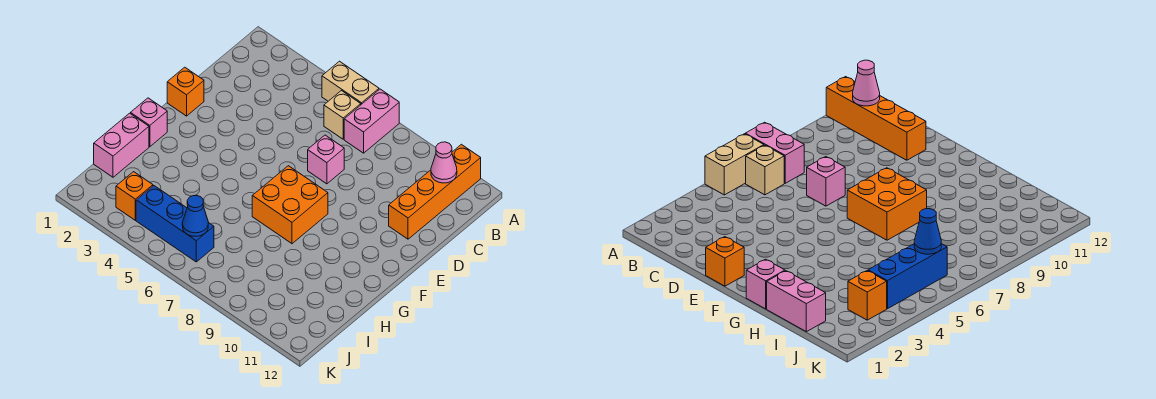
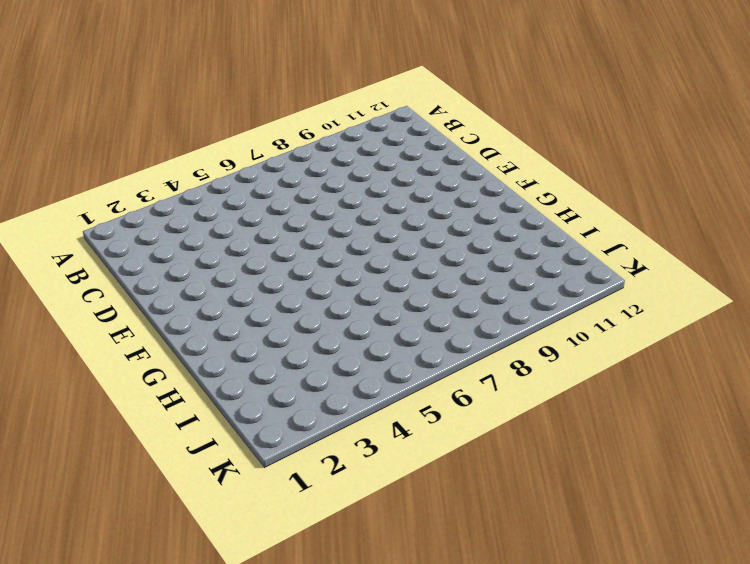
none -> tan 1x2 brick [322,61,379,104]
none -> pink 1x2 brick [344,89,399,153]
none -> orange 1x4 brick [389,144,481,239]

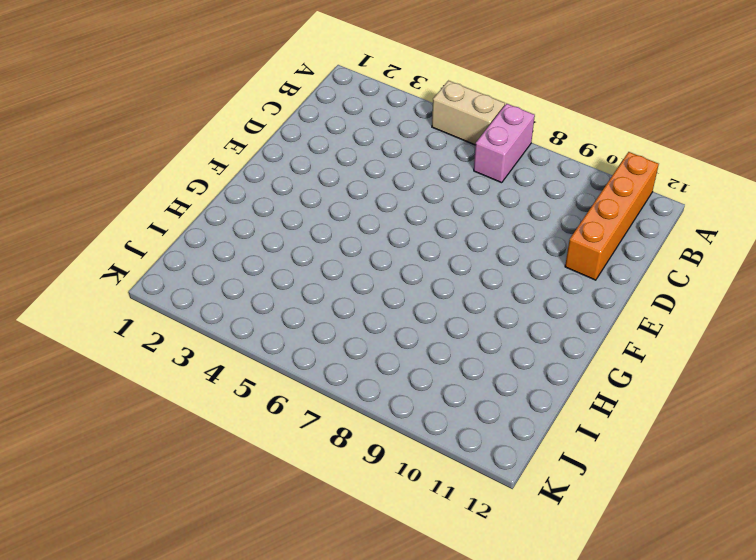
none -> tan 1x1 brick [324,91,361,139]
none -> pink 1x1 brick [308,135,344,184]
none -> orange 1x1 brick [167,67,204,116]

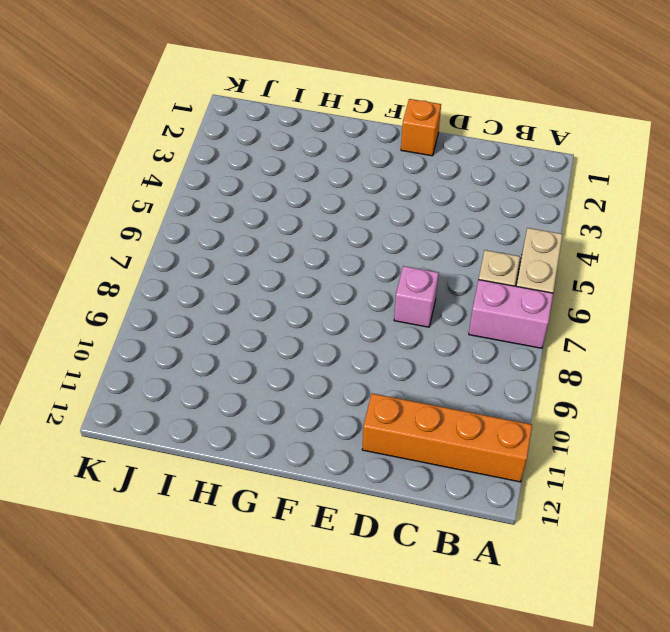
none -> orange 2x2 brick [252,166,328,244]
none -> pink 1x1 brick [131,98,167,147]
none -> pink 1x2 brick [94,113,149,177]

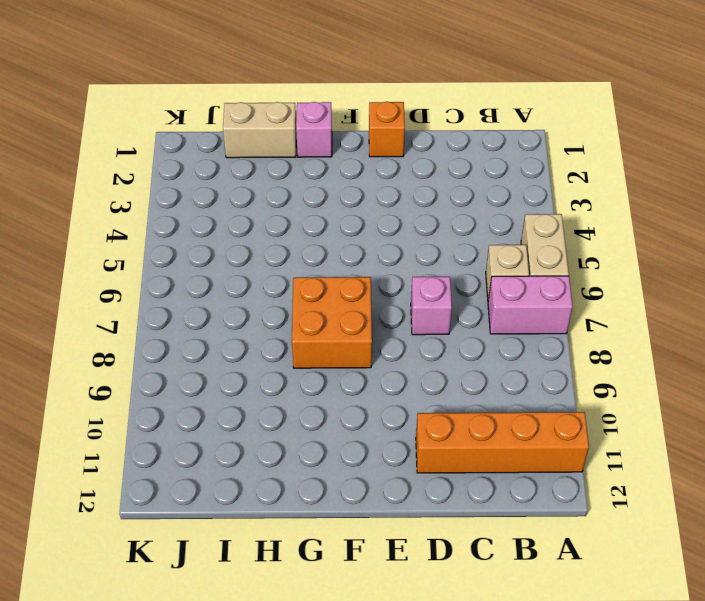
tan 1x2 brick [223,102,296,158] -> pink 1x2 brick [94,113,149,177]
none -> orange 1x1 brick [116,172,153,220]
none -> blue 1x3 brick [136,186,214,262]
none -> pink 1x1 cone [431,142,457,183]

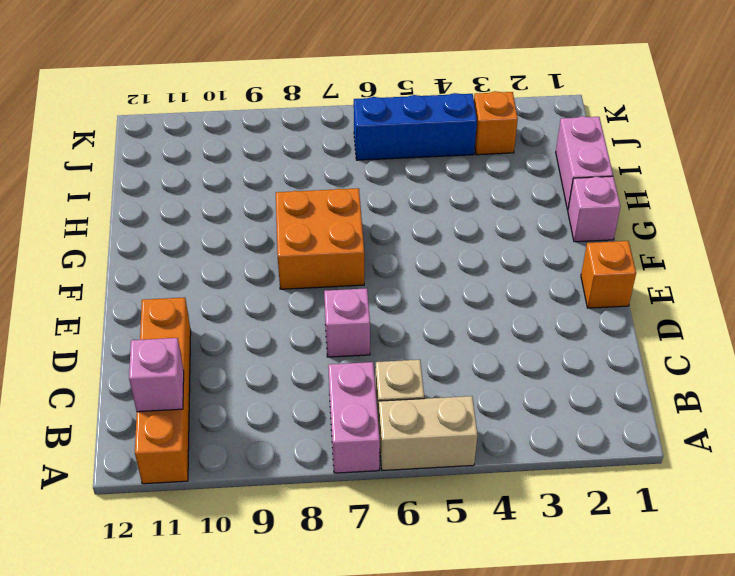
pink 1x1 brick [129,338,184,412] -> pink 1x1 cone [431,142,457,183]
none -> blue 1x1 cone [182,196,208,236]

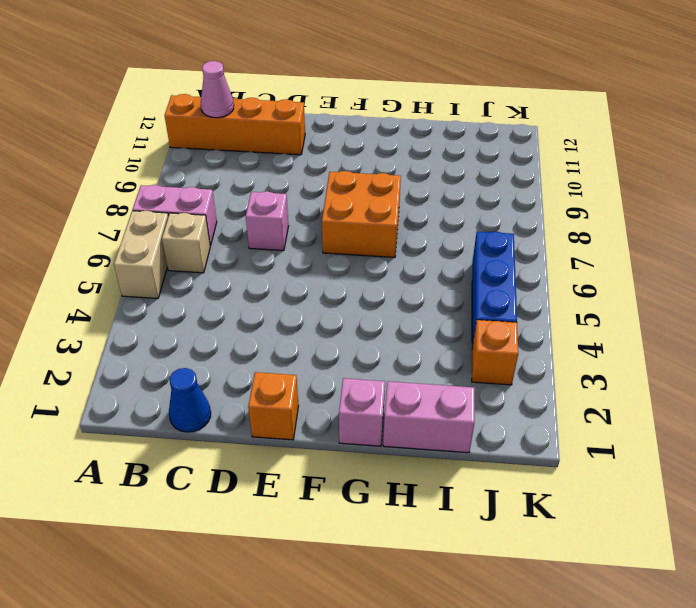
blue 1x1 cone [169,368,211,432] -> blue 1x1 cone moved to [182,196,208,236]

